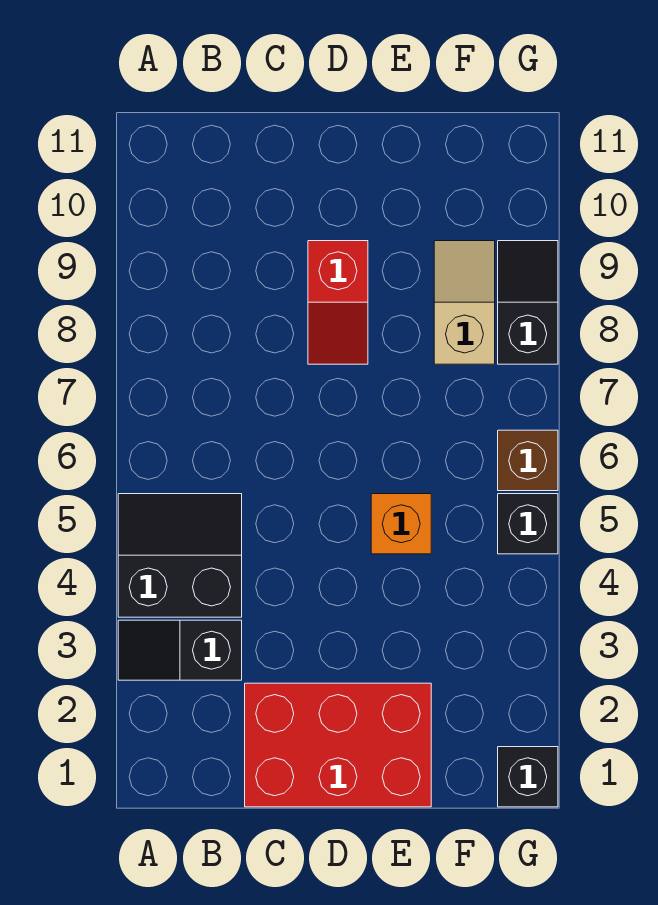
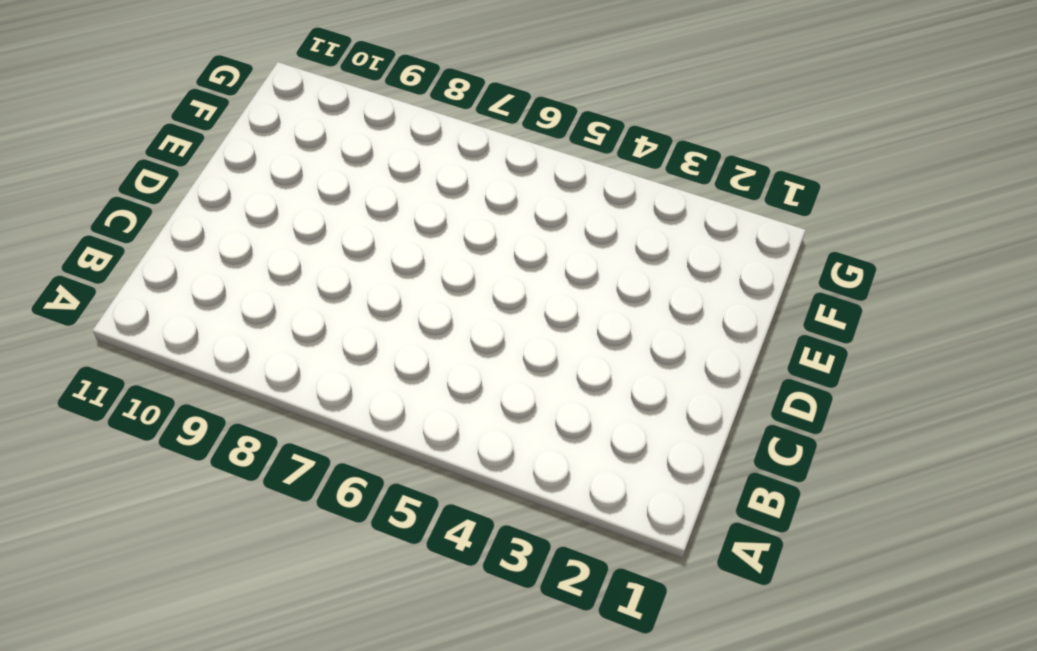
none -> black 1x2 slope [118,620,242,680]
none -> black 2x2 slope [118,494,242,617]

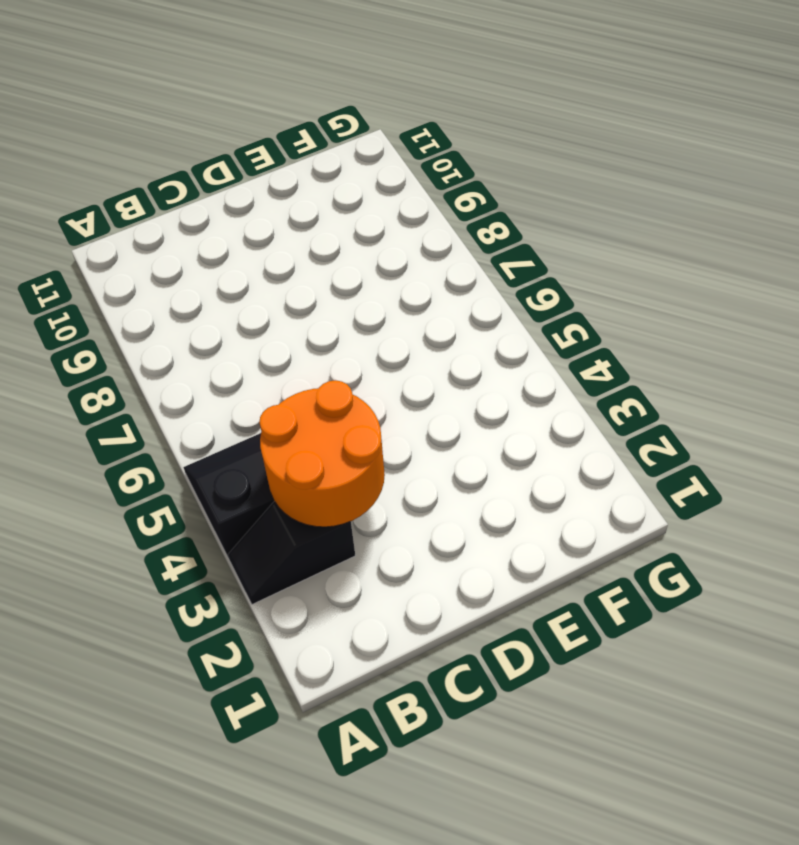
orange 2x2 round brick [259,380,385,527] -> none
none -> red 2x3 brick [245,683,431,807]
none -> red 1x2 slope [308,241,368,364]

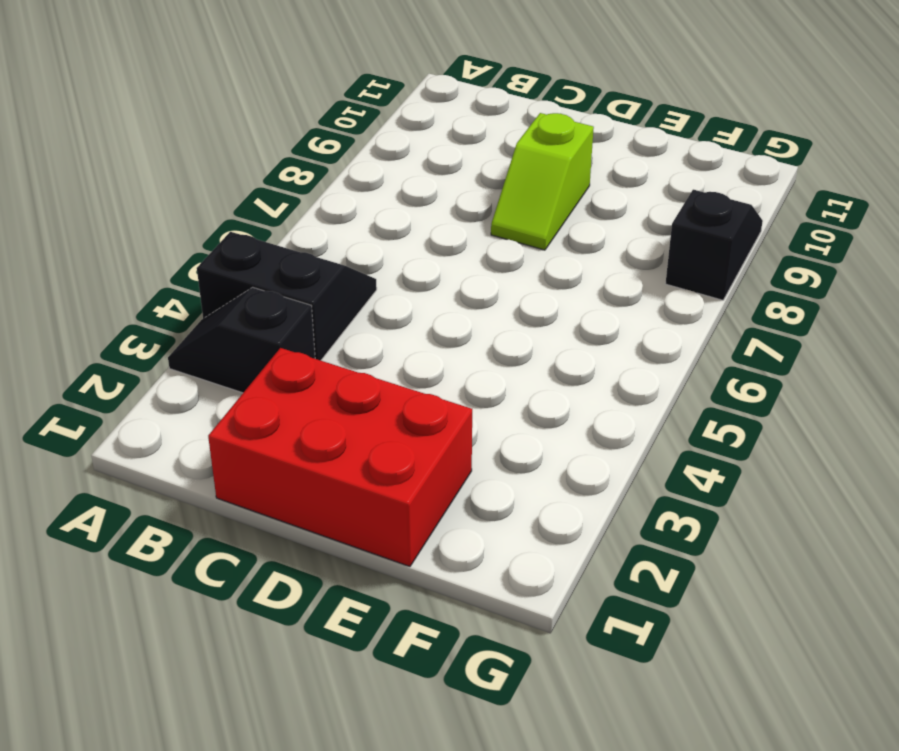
lime 1x2 slope [491,113,594,250] -> red 1x2 slope [308,241,368,364]
none -> orange 1x1 brick [371,494,431,554]
none -> tan 1x2 slope [434,241,495,364]

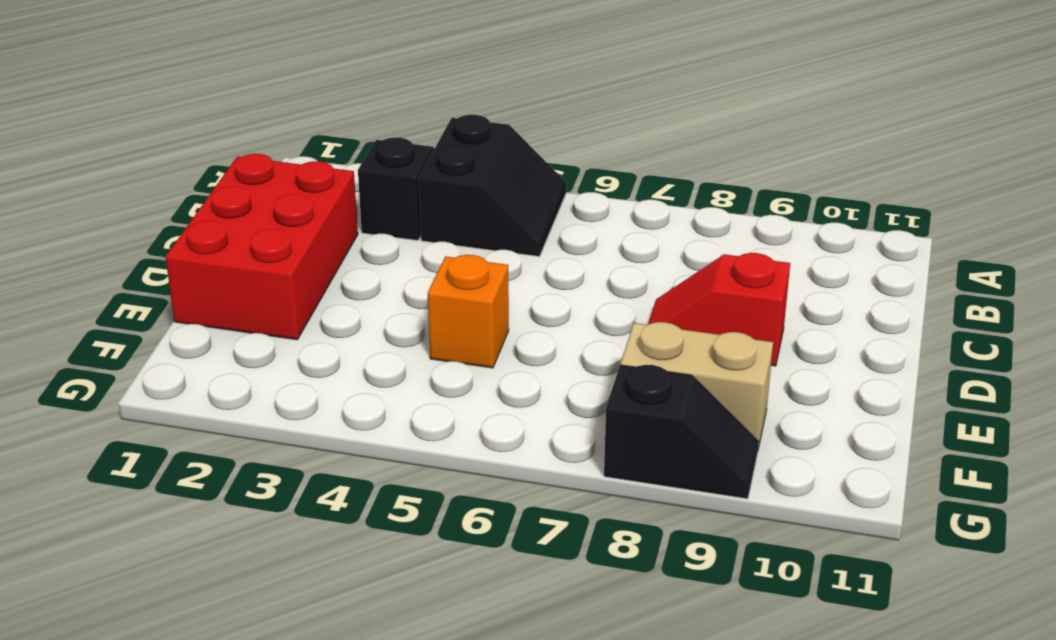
tan 1x2 brick [621,322,773,449] -> tan 1x2 slope [434,241,495,364]
none -> black 1x1 brick [498,747,558,807]
none -> black 1x1 brick [498,494,558,554]

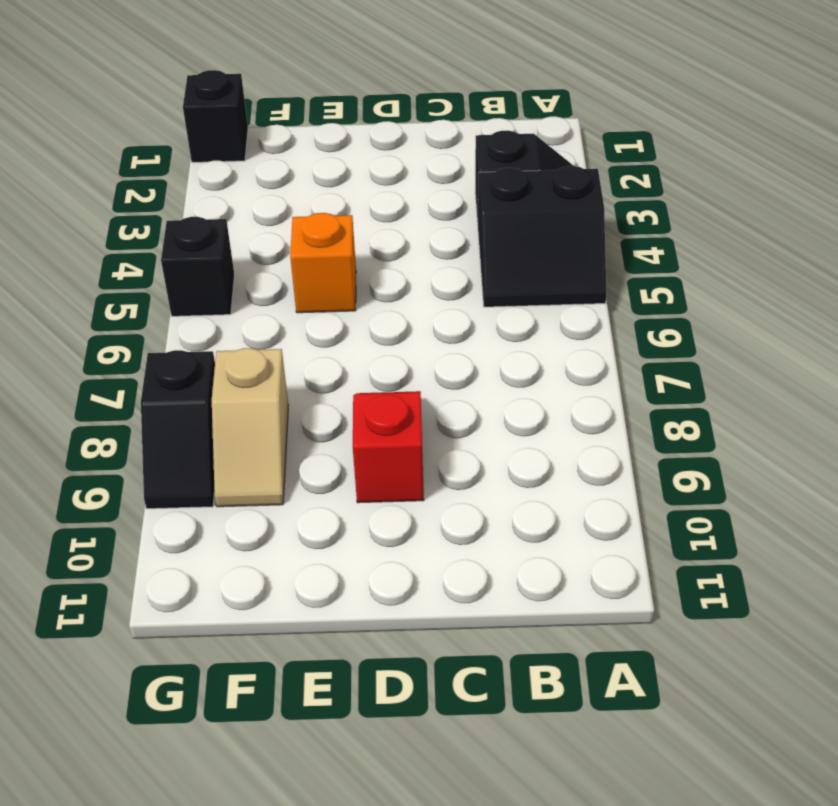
none -> red 2x3 brick [245,683,431,807]
none -> brown 1x1 brick [498,430,558,491]

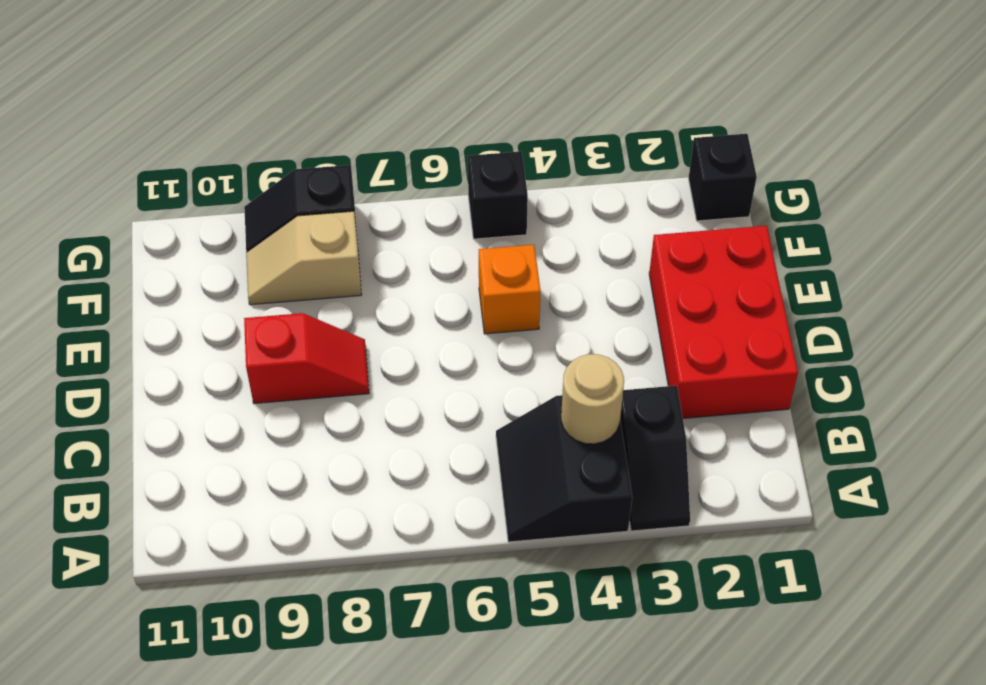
tan 1x1 round brick [561,354,624,444] -> none
none -> brown 1x1 brick [498,430,558,491]

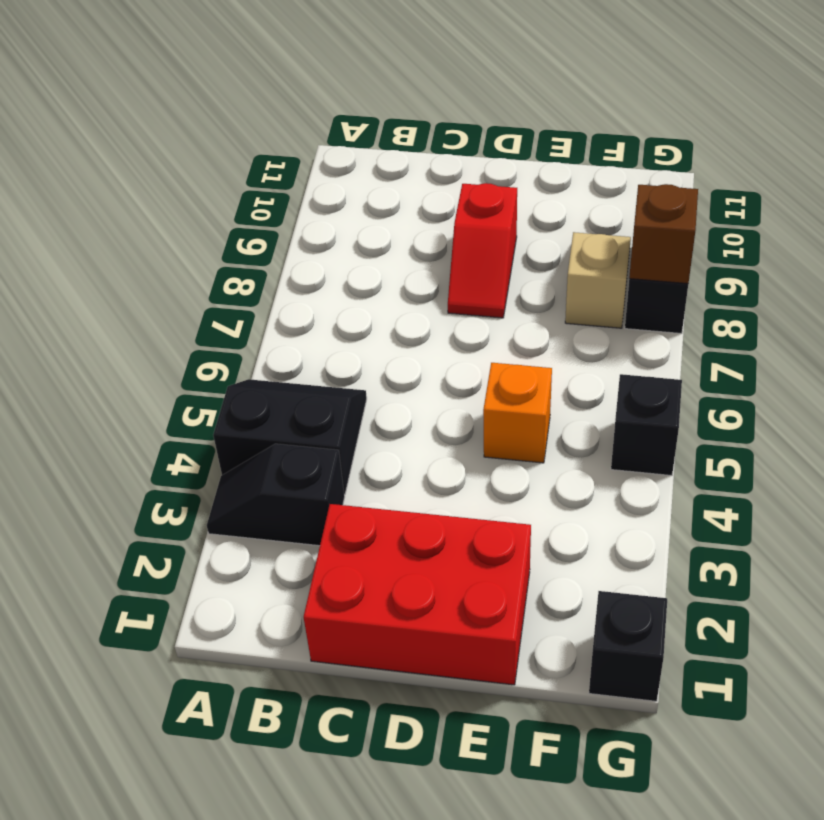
brown 1x1 brick [629,184,698,284] -> brown 1x1 brick moved to [498,430,558,491]

